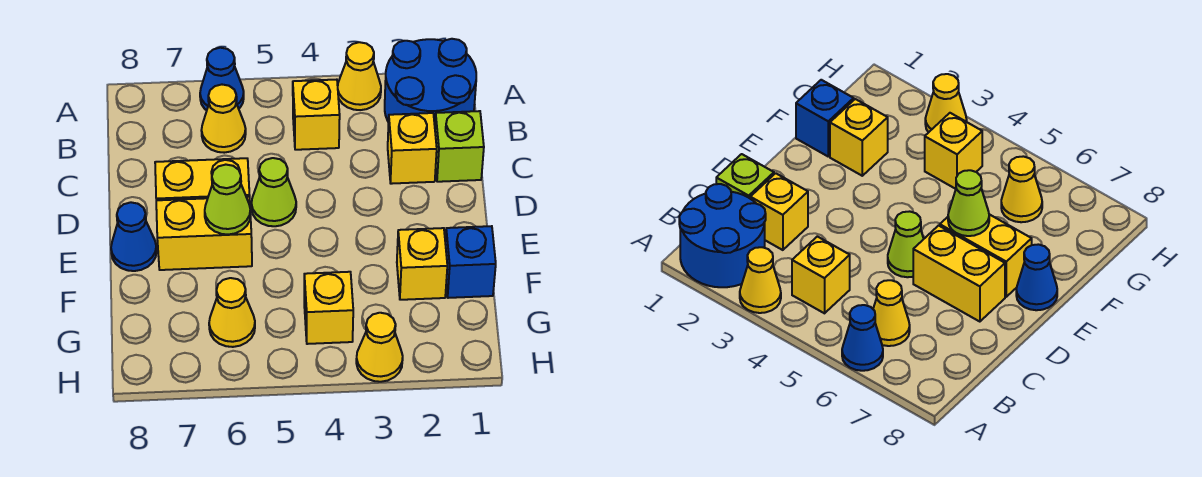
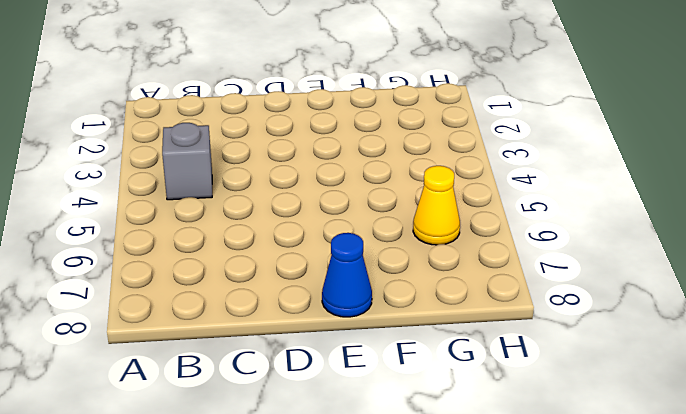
grey 1x1 brick [162,123,212,200] -> yellow 1x1 brick [293,80,340,150]
none -> blue 2x2 round brick [385,39,476,125]
none -> yellow 1x1 cone [338,42,381,110]
none -> blue 1x1 cone [200,48,244,110]

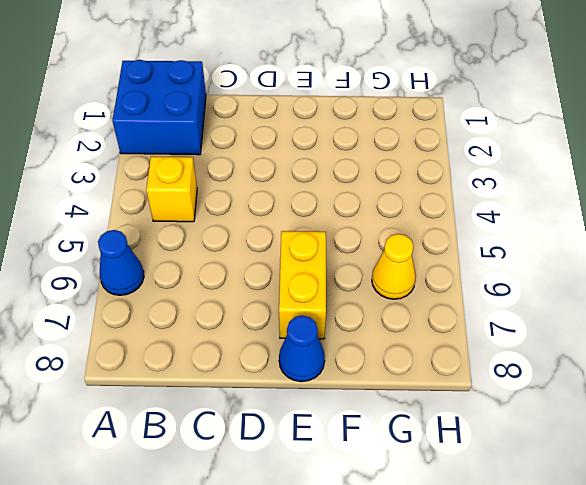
blue 2x2 brick [112,60,206,155] -> blue 2x2 round brick [385,39,476,125]
none -> yellow 1x1 cone [338,42,381,110]
none -> yellow 1x1 cone [201,85,246,153]
none -> lime 1x1 brick [435,111,484,182]

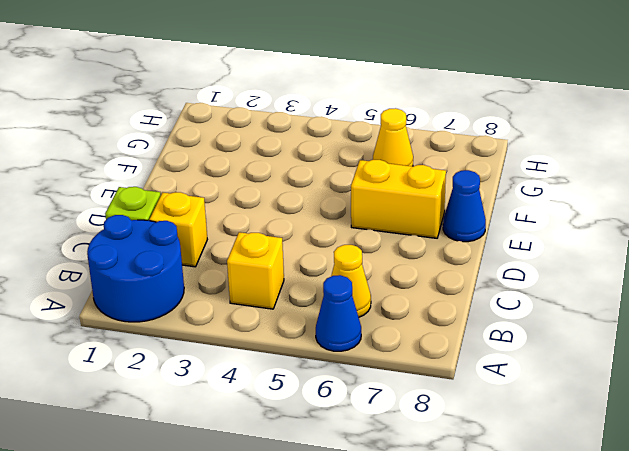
none -> yellow 1x1 cone [338,42,381,110]
none -> lime 1x1 cone [251,158,296,226]
none -> yellow 1x2 brick [155,158,250,200]

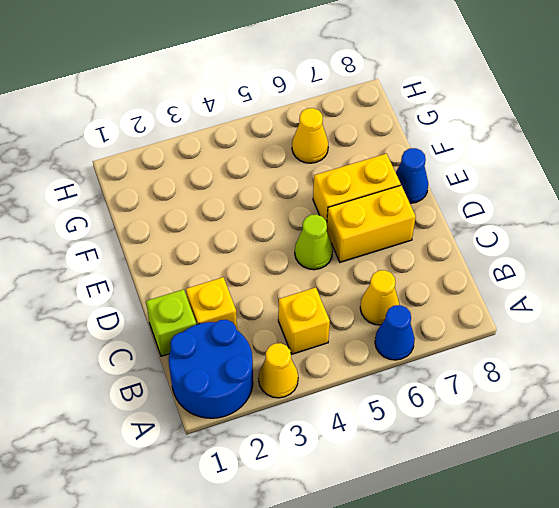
none -> blue 1x1 brick [445,226,496,298]
none -> yellow 1x1 brick [397,228,447,300]
none -> yellow 1x1 brick [304,272,353,344]

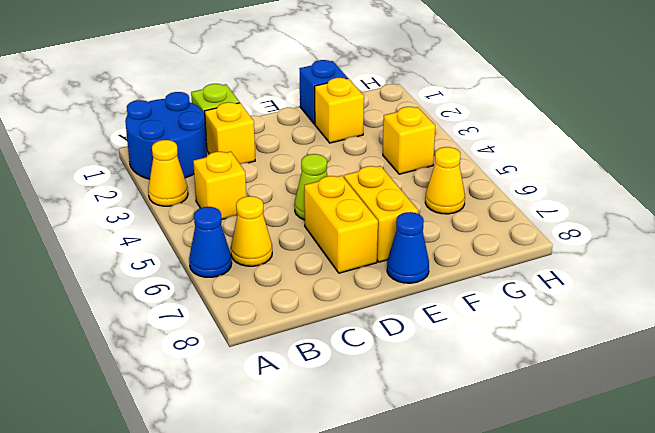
none -> yellow 1x1 cone [356,313,403,382]
none -> lime 1x1 cone [205,165,250,235]

